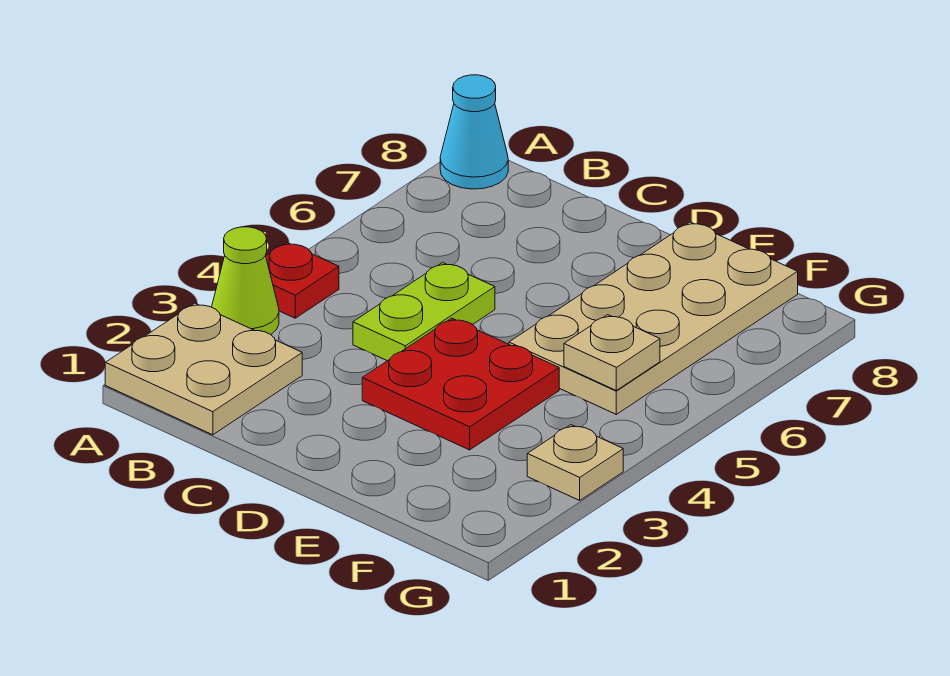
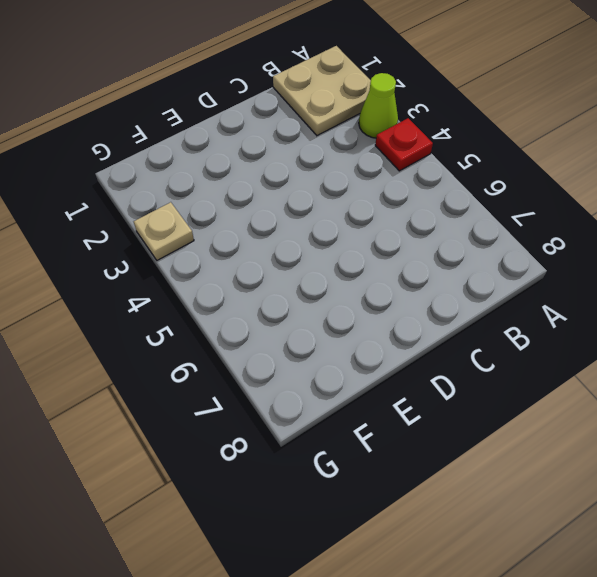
none -> cyan 1x1 cone [440,75,508,189]
none -> lime 1x2 plate [353,263,495,361]

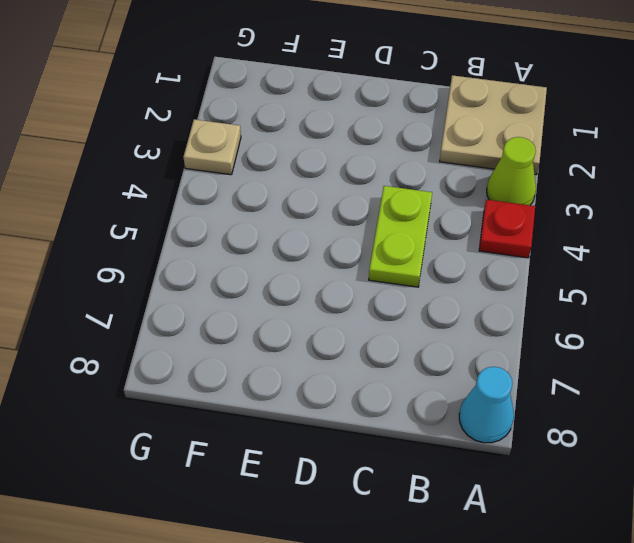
none -> red 2x2 plate [362,318,559,450]
none -> tan 2x4 plate [509,222,798,414]

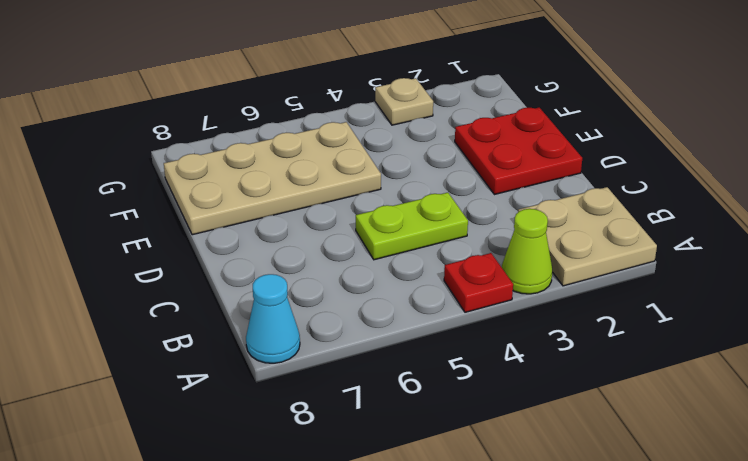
red 2x2 plate [455,108,582,195] -> red 2x2 plate moved to [362,318,559,450]
none -> tan 1x1 plate [564,315,660,390]

